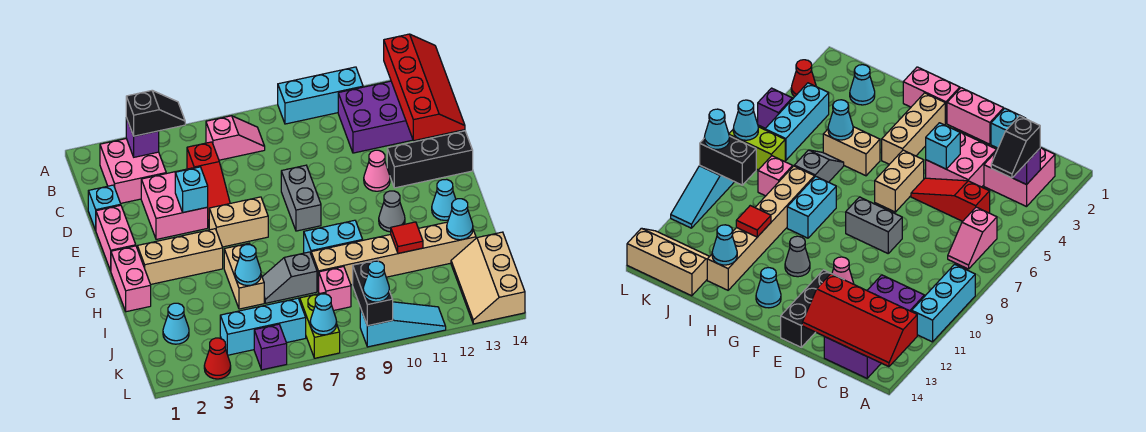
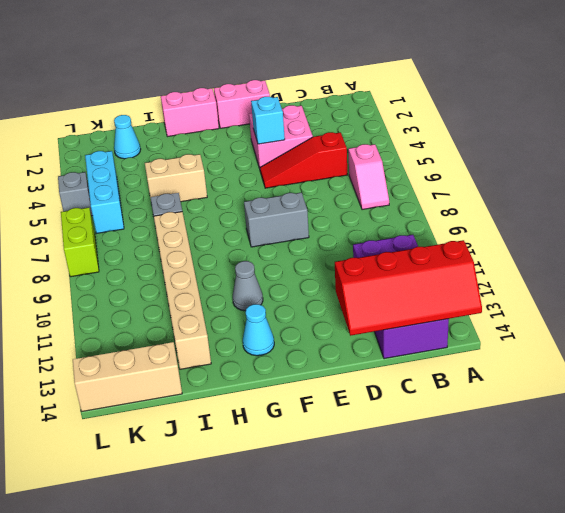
grey 1x1 brick [58,172,93,216] -> purple 1x1 brick [254,324,287,370]
lime 1x2 brick [61,207,99,277] -> lime 1x2 brick turned to [300,293,340,358]
none -> cyan 1x3 brick [278,67,363,124]
none -> pink 2x2 brick [100,139,166,203]
none -> cyan 1x1 brick [88,185,121,230]
none -> pink 1x1 cone [364,150,390,191]

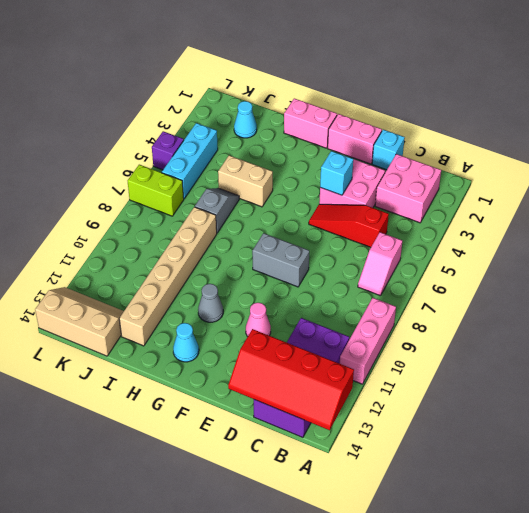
pink 1x3 brick [340,298,396,384] -> cyan 1x3 brick [278,67,363,124]
none -> black 1x3 brick [387,131,473,188]
none -> tan 1x2 brick [209,197,268,247]
none -> tan 1x3 brick [137,229,223,284]
none -> cyan 1x2 brick [304,220,363,253]

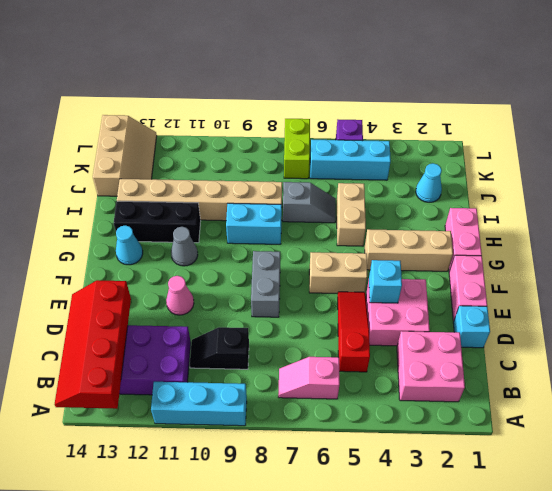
black 1x2 slope [190,327,249,369] -> black 1x2 slope moved to [126,91,185,136]
black 1x3 brick [114,201,201,243] -> black 1x3 brick moved to [387,131,473,188]
none -> pink 1x1 brick [319,267,351,311]
none -> red 1x1 cone [204,338,231,379]
none -> cyan 1x3 slope [360,302,446,347]
none -> purple 1x1 brick [126,118,159,157]

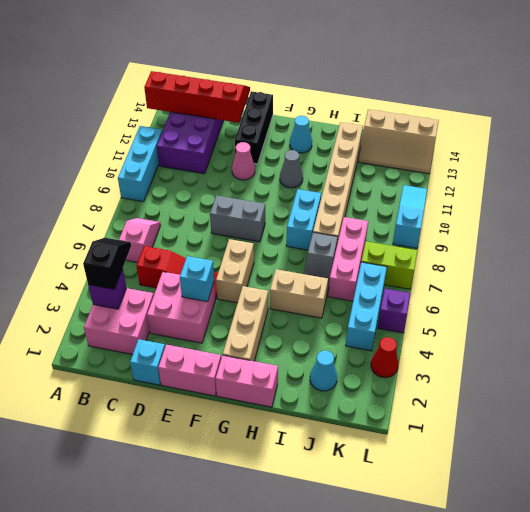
pink 1x3 brick [328,217,368,301] -> pink 1x1 brick [319,267,351,311]
none -> cyan 1x1 cone [235,245,261,286]
none -> red 1x1 tile [391,222,423,253]
none -> cyan 1x1 cone [447,199,473,240]
none -> black 1x2 brick [353,260,393,326]

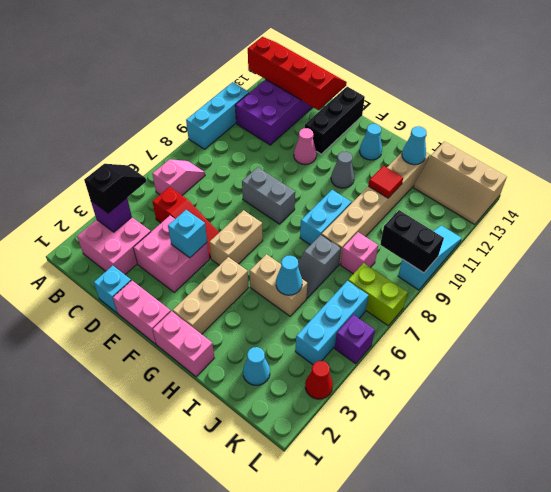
none -> cyan 1x1 cone [310,294,337,335]
none -> cyan 1x1 cone [363,261,389,302]

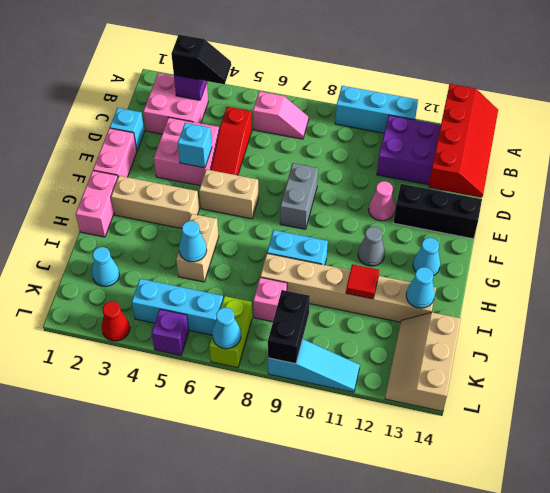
none -> grey 1x2 slope [262,252,317,303]
none -> cyan 1x1 cone [363,261,389,302]

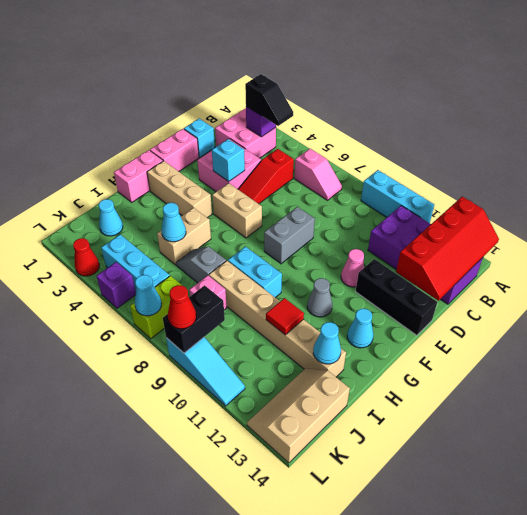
red 1x1 cone [168,285,196,329] -> cyan 1x1 cone [363,261,389,302]

